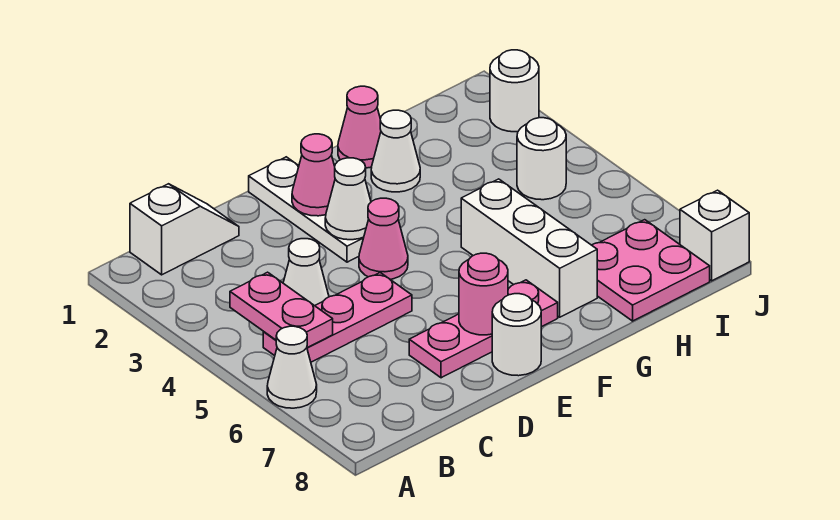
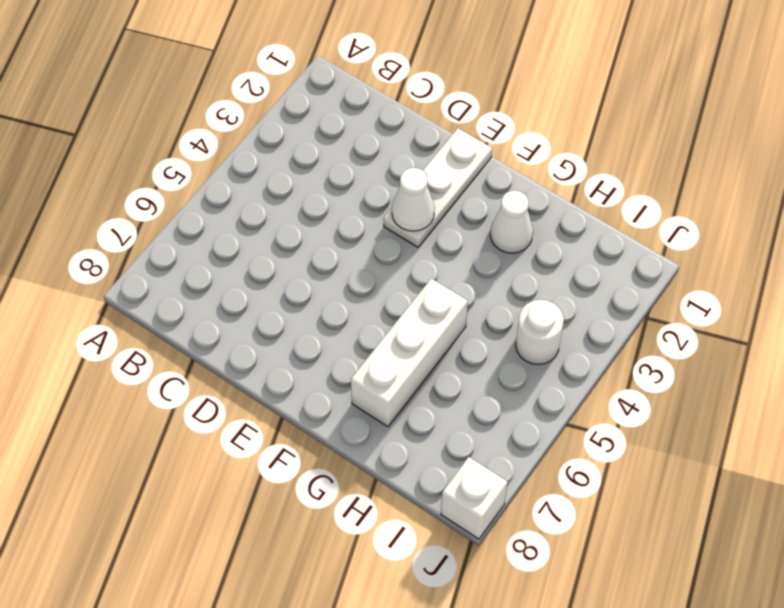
none -> white 1x1 cone [267,326,317,408]
none -> white 1x2 slope [130,184,239,275]
none -> pink 1x3 plate [263,273,412,362]

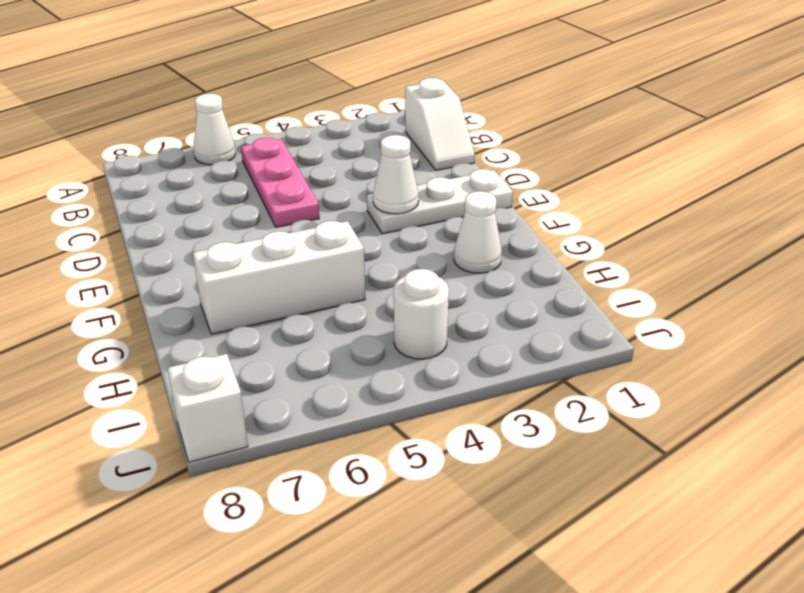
none -> white 1x1 cone [283,239,329,306]
none -> pink 1x3 plate [409,280,558,378]
none -> pink 1x1 cone [359,198,408,279]

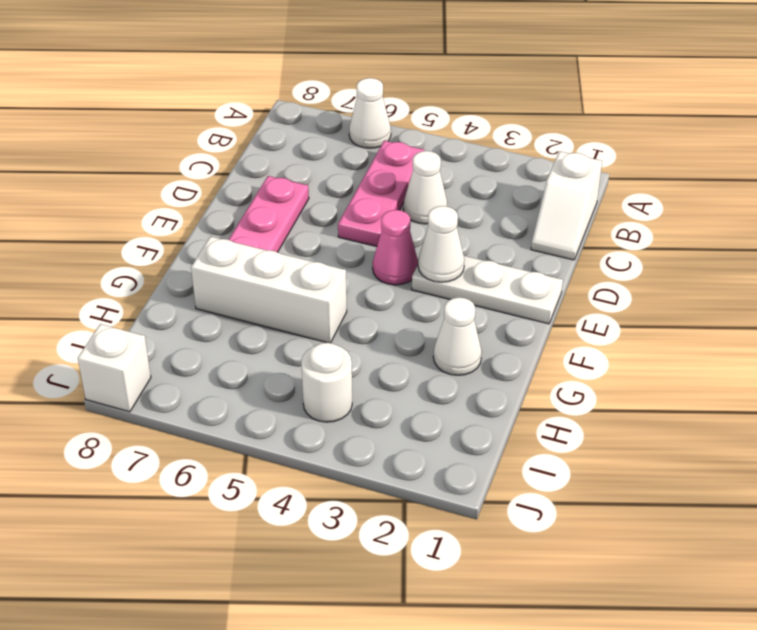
none -> white 1x1 round brick [492,294,541,376]
none -> pink 1x1 cone [338,86,381,168]
none -> pink 2x2 plate [592,220,710,321]

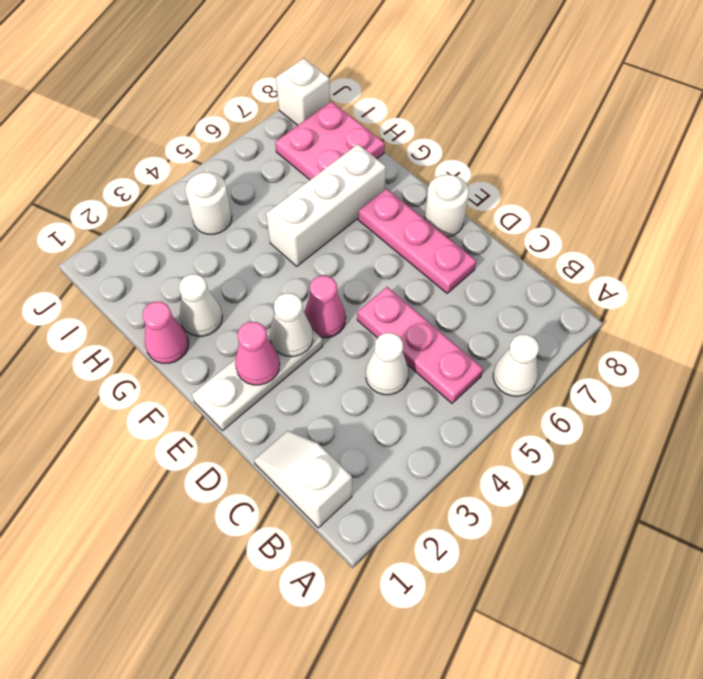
none -> white 1x1 round brick [490,50,539,132]
none -> pink 1x2 plate [230,272,333,348]
none -> pink 1x1 round brick [459,253,508,335]

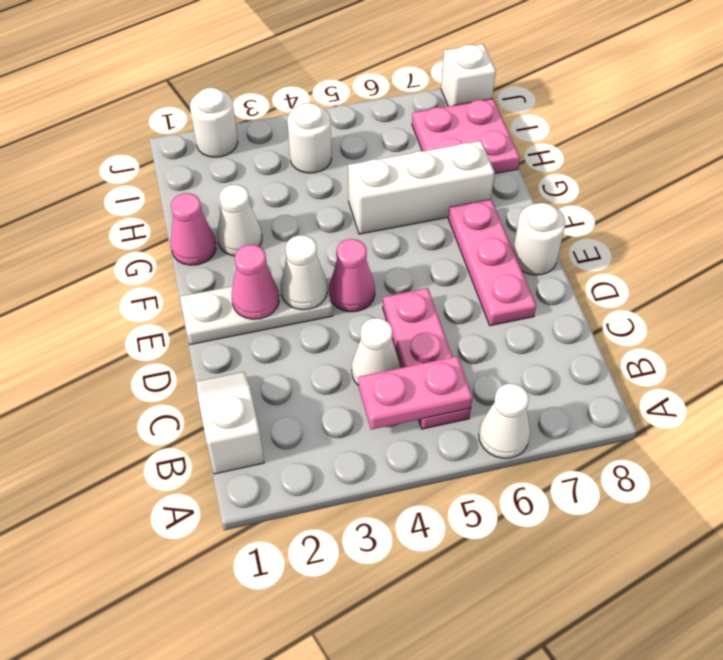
none -> pink 1x1 round brick [459,253,508,335]

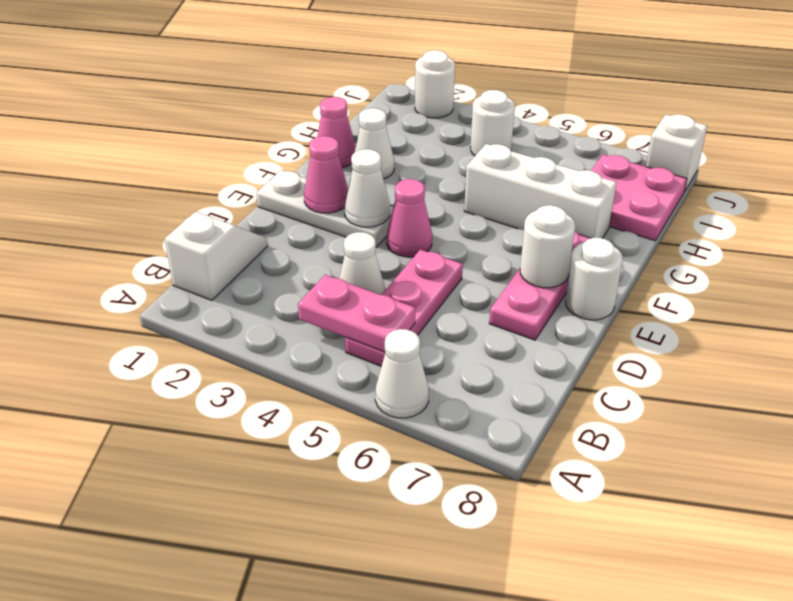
white 1x1 round brick [520,205,575,288] -> pink 1x1 round brick [459,253,508,335]

